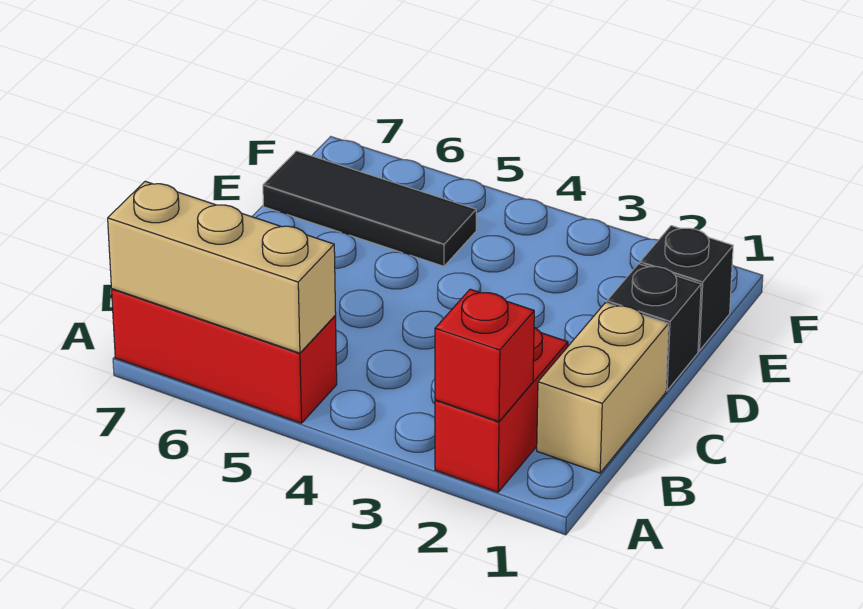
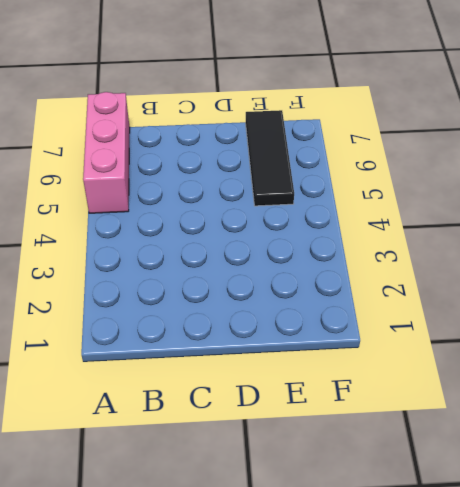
pink 1x3 brick [83,92,130,213] -> red 1x3 brick [112,289,337,423]
none -> red 1x2 brick [435,328,568,492]
none -> tan 1x2 brick [537,303,668,473]

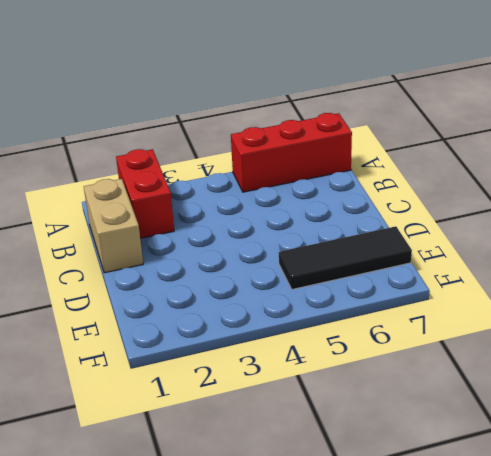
none -> black 1x1 brick [607,264,701,391]
none -> black 1x1 brick [640,226,733,351]

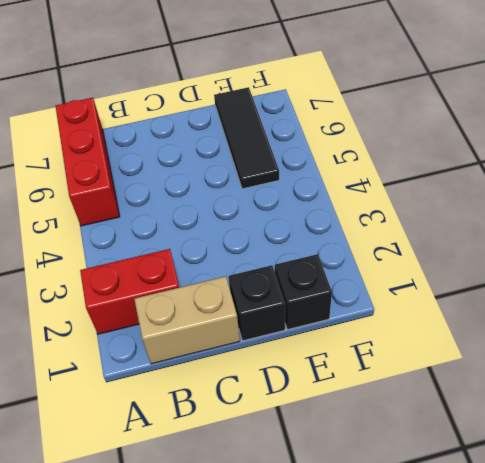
none -> red 1x1 brick [435,289,534,422]
none -> tan 1x3 brick [108,181,336,353]

